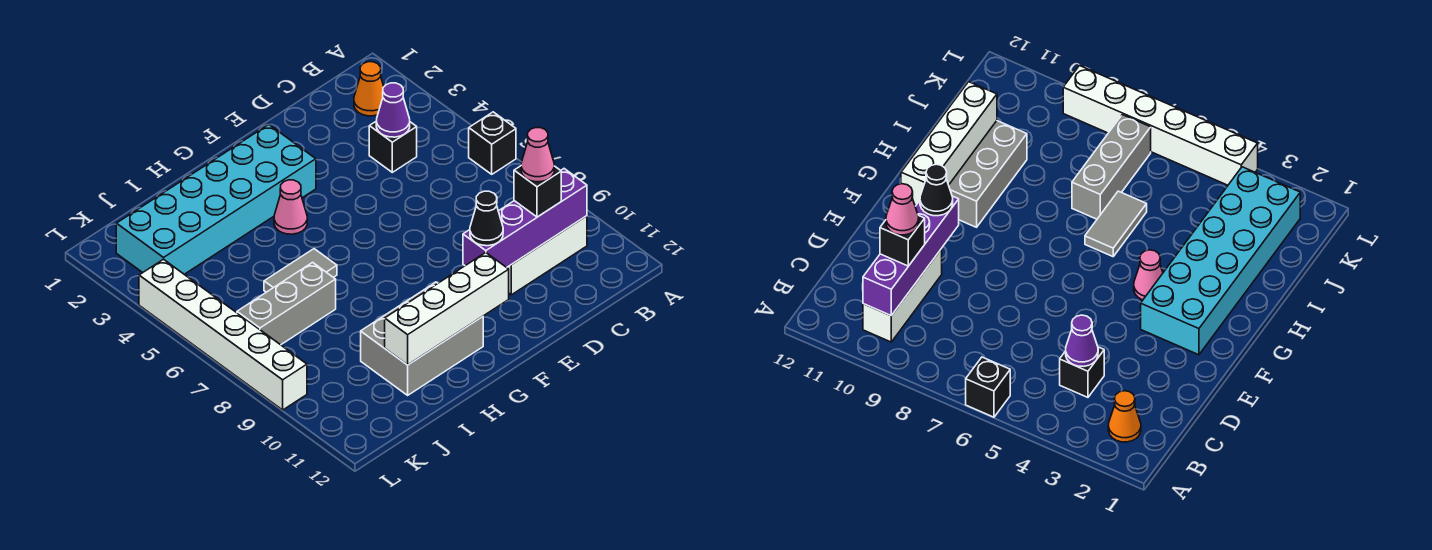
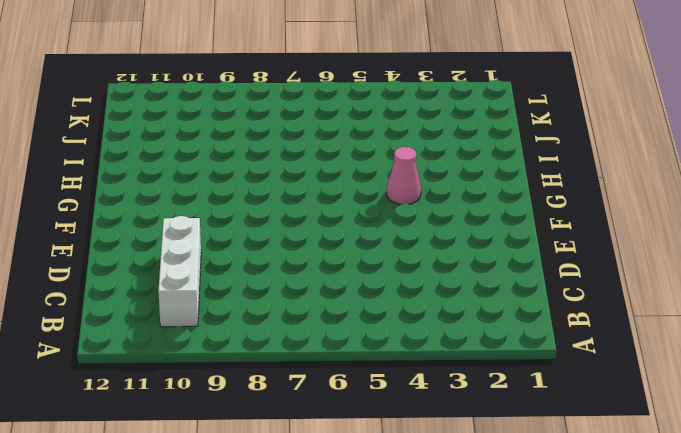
none -> black 1x1 brick [469,112,516,174]
none -> orange 1x1 cone [354,62,384,116]
none -> black 1x1 brick [369,121,417,172]

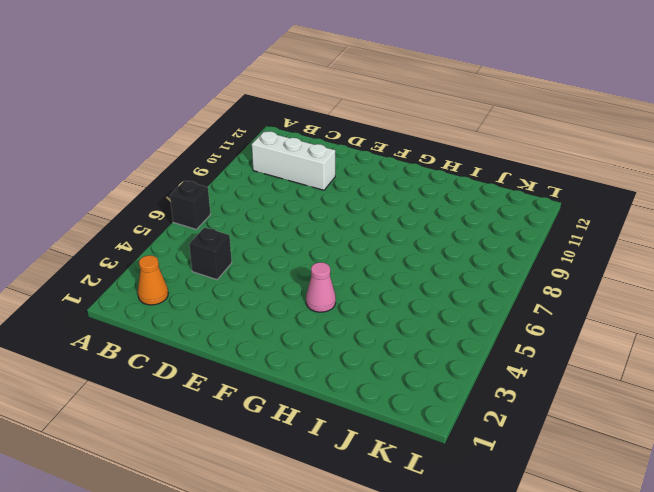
none -> cyan 2x6 brick [116,125,316,274]
none -> grey 2x3 brick [361,282,483,395]
none -> grey 1x2 tile [264,249,337,292]

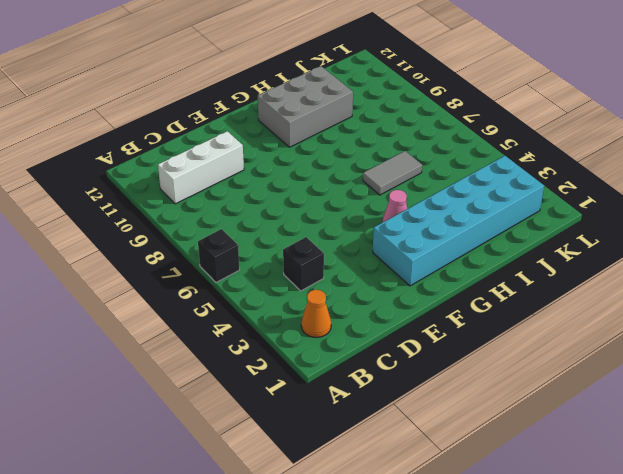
none -> grey 1x3 brick [237,262,336,345]
none -> white 1x6 brick [139,259,307,410]
none -> purple 1x4 brick [463,169,587,267]

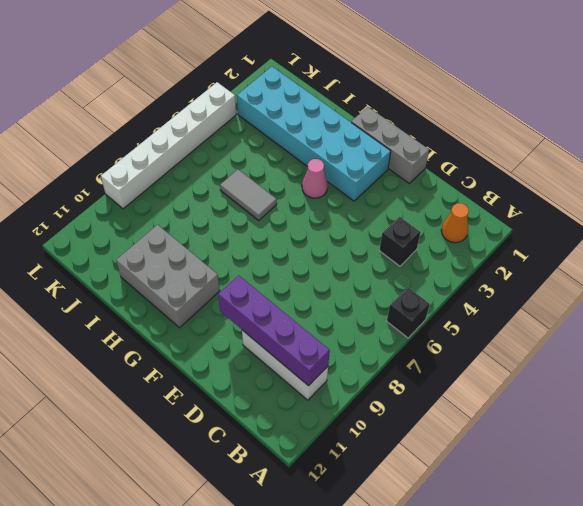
grey 1x3 brick [351,107,429,183] -> grey 1x3 brick moved to [237,262,336,345]
none -> purple 1x1 cone [376,83,410,137]
none -> white 1x4 brick [385,253,509,365]
none -> black 1x1 brick [514,166,561,217]

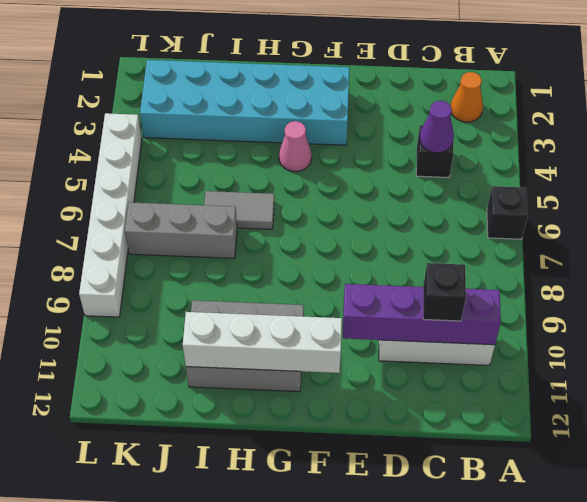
none -> black 1x1 cone [470,191,503,246]
none -> pink 1x1 cone [521,128,554,182]

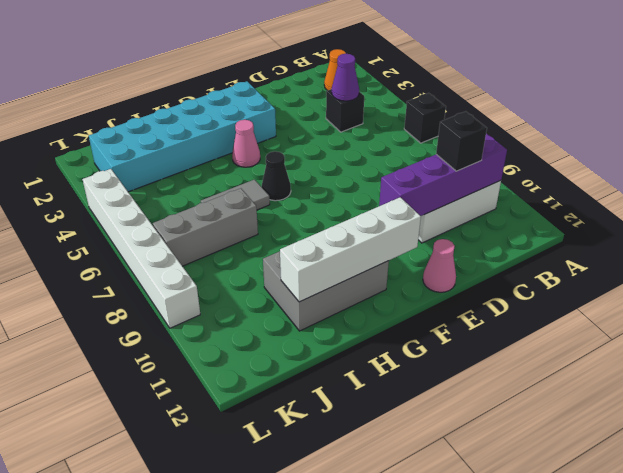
pink 1x1 cone [423,239,456,292] -> pink 1x1 cone moved to [521,128,554,182]
black 1x1 cone [262,151,291,201] -> black 1x1 cone moved to [470,191,503,246]

